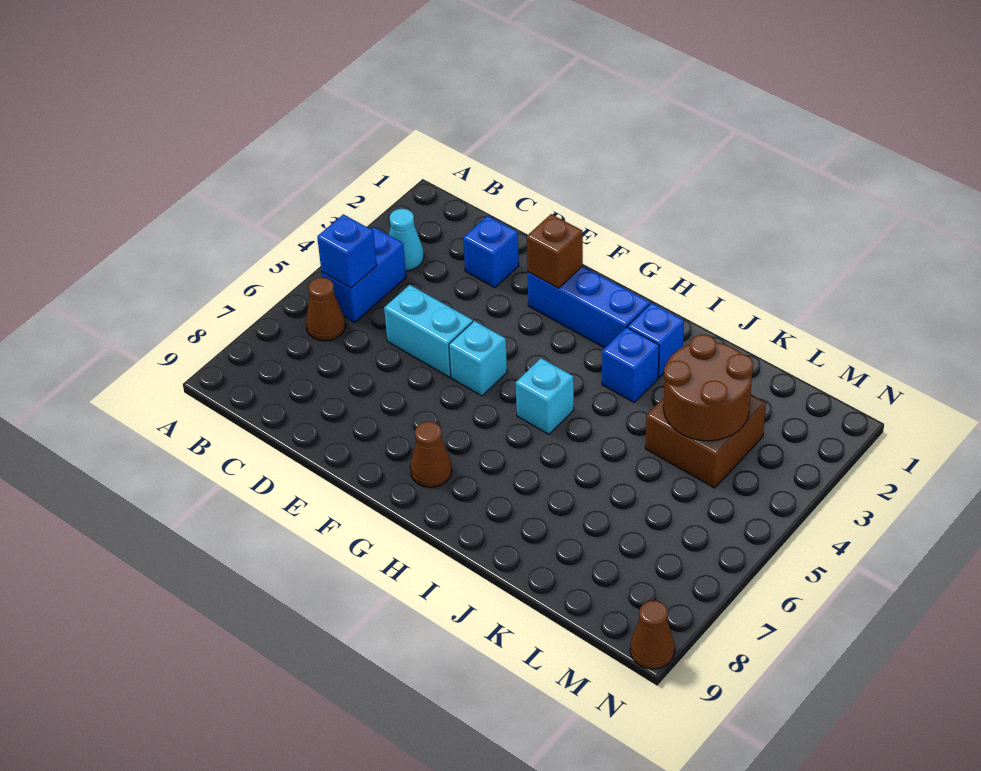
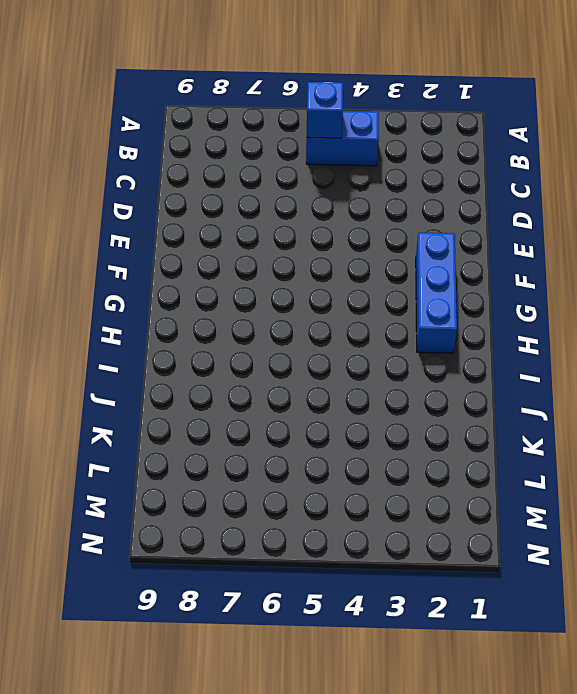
none -> cyan 1x1 cone [389,209,424,271]
none -> brown 1x1 cone [306,278,345,341]
none -> blue 1x1 brick [463,216,519,287]

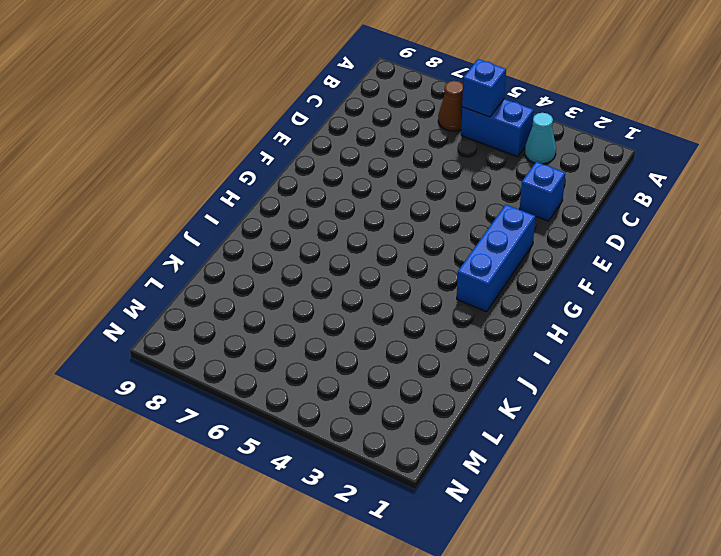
none -> cyan 1x2 brick [384,285,473,377]
none -> cyan 1x1 brick [449,321,507,396]
none -> brown 1x1 cone [410,422,452,487]

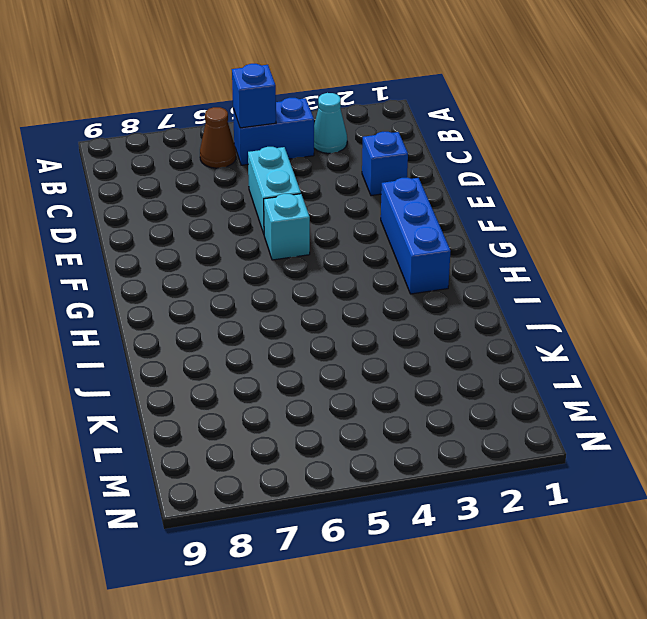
none -> brown 1x1 cone [410,422,452,487]
none -> cyan 1x1 brick [516,358,574,434]
none -> blue 1x1 brick [628,303,684,377]

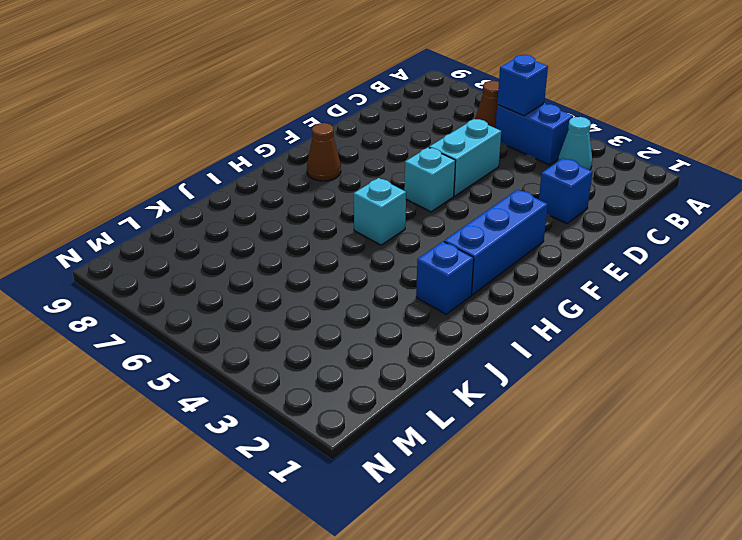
none -> blue 1x1 brick [602,327,659,402]
none -> brown 2x2 brick [645,395,766,488]
none -> brown 1x1 cone [630,600,675,669]

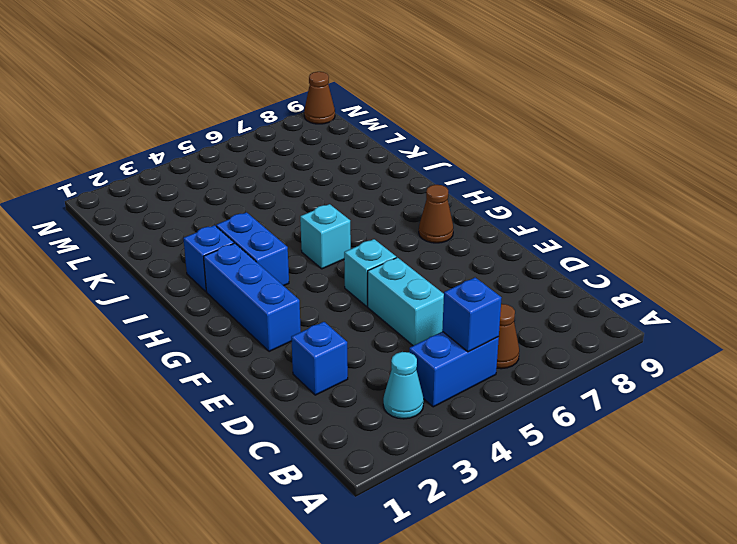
blue 1x2 brick [216,212,289,286] -> blue 1x1 brick [602,327,659,402]
none -> brown 2x2 brick [645,395,766,488]
none -> brown 1x1 brick [527,214,583,288]
none -> brown 2x2 round brick [663,334,753,441]

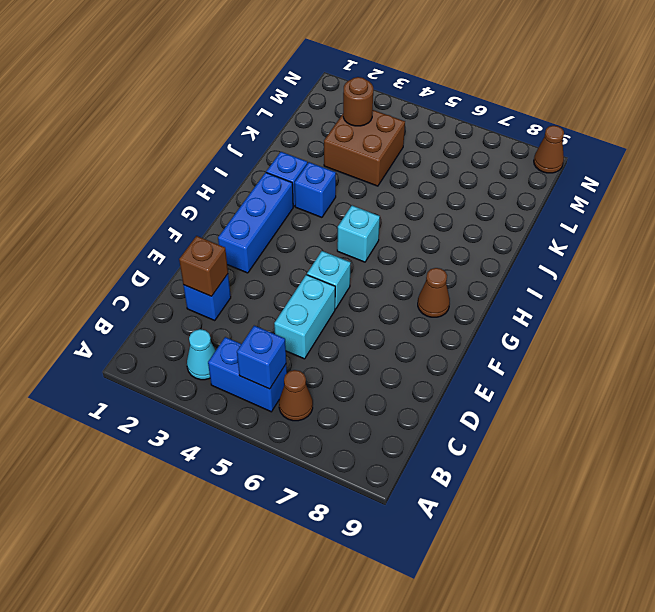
brown 1x1 brick [179,236,228,296] -> brown 1x1 brick moved to [527,214,583,288]
brown 1x1 round brick [343,77,373,126] -> brown 2x2 round brick [663,334,753,441]

